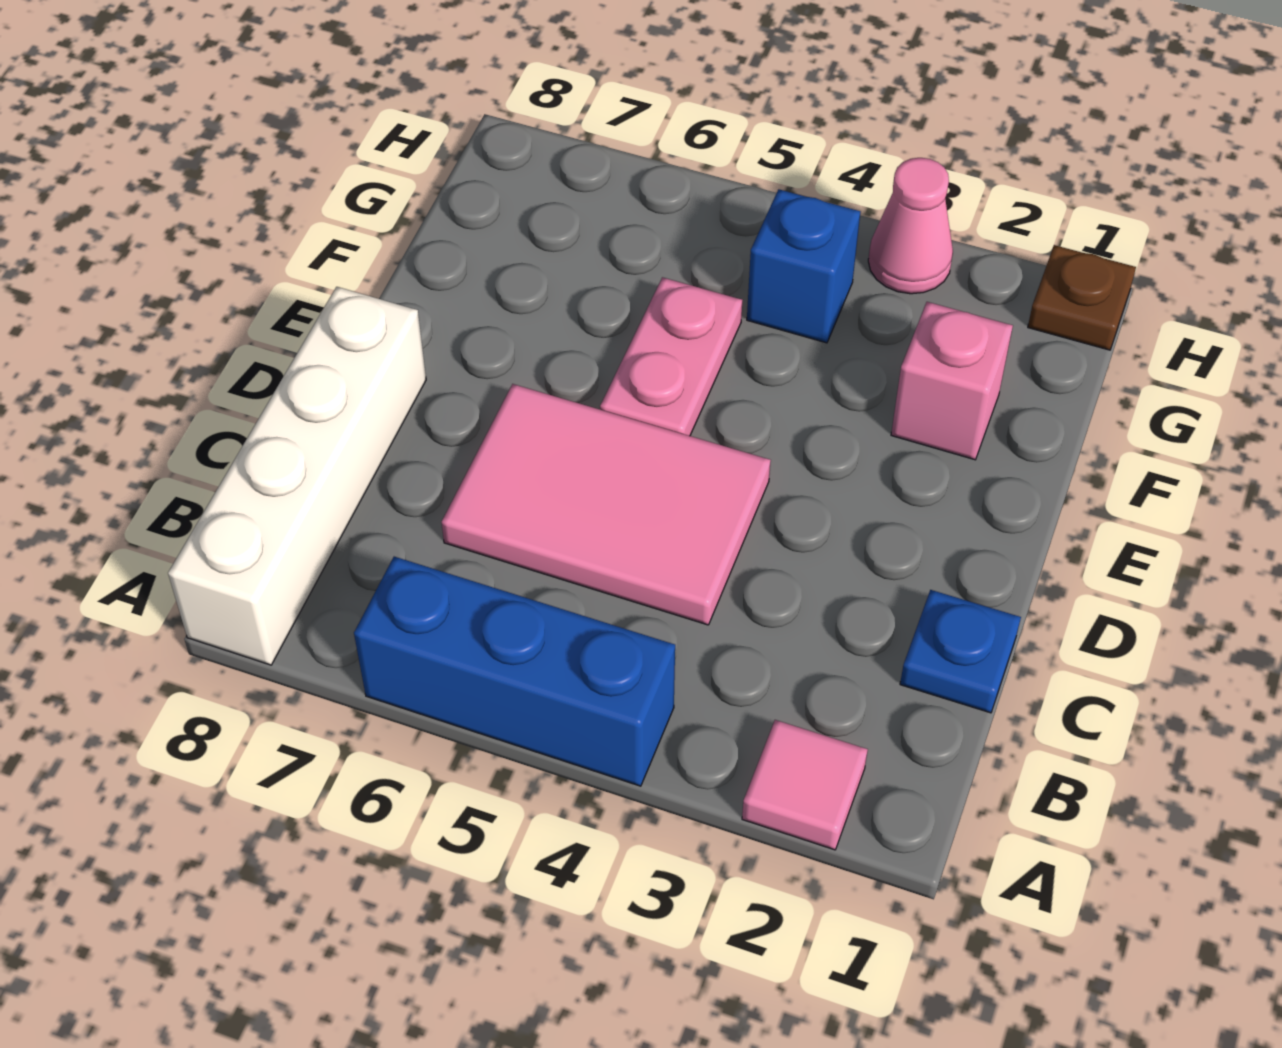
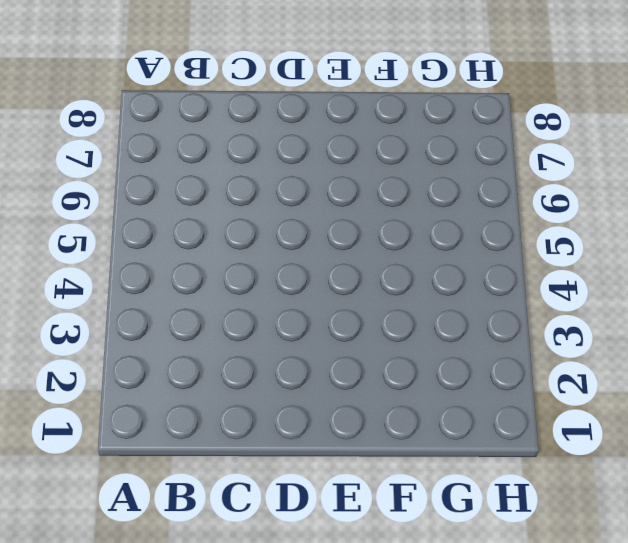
none -> pink 1x1 tile [742,720,868,850]
none -> blue 1x3 brick [354,557,675,786]

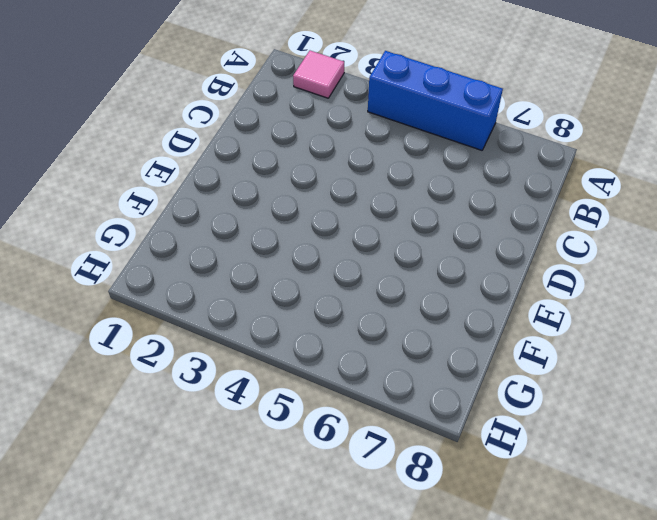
none -> white 1x4 brick [168,287,426,665]
none -> blue 1x1 plate [900,590,1021,713]

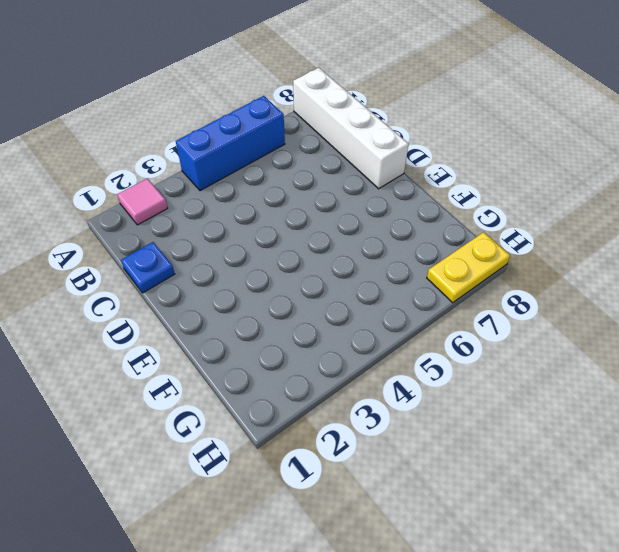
yellow 1x2 plate [427,232,510,303] -> none
none -> pink 2x3 tile [442,384,771,625]
none -> pink 1x2 plate [600,277,742,436]

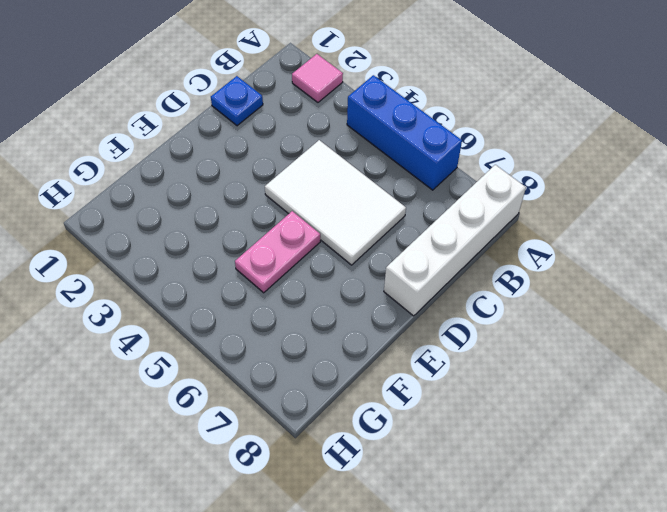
white 2x3 tile [265,140,406,265] -> pink 2x3 tile [442,384,771,625]
none -> pink 1x1 brick [891,302,1013,460]
none -> blue 1x1 brick [747,189,860,343]

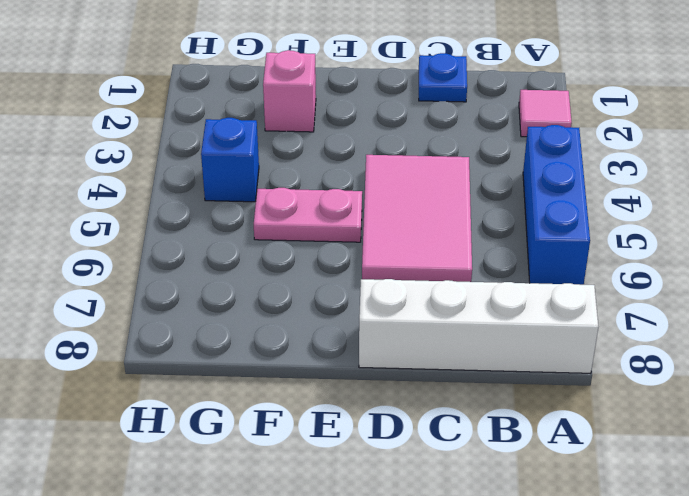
none -> brown 1x1 plate [1028,245,1136,350]
none -> pink 1x1 cone [868,158,953,294]

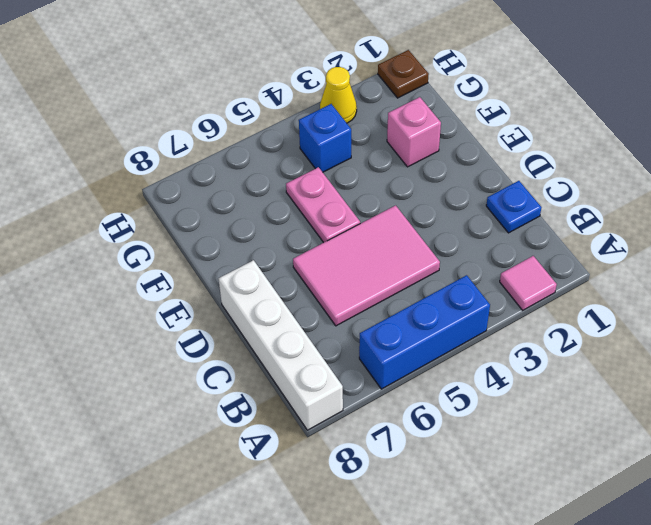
yellow 1x1 cone [320,67,357,123] -> pink 1x1 cone [868,158,953,294]

